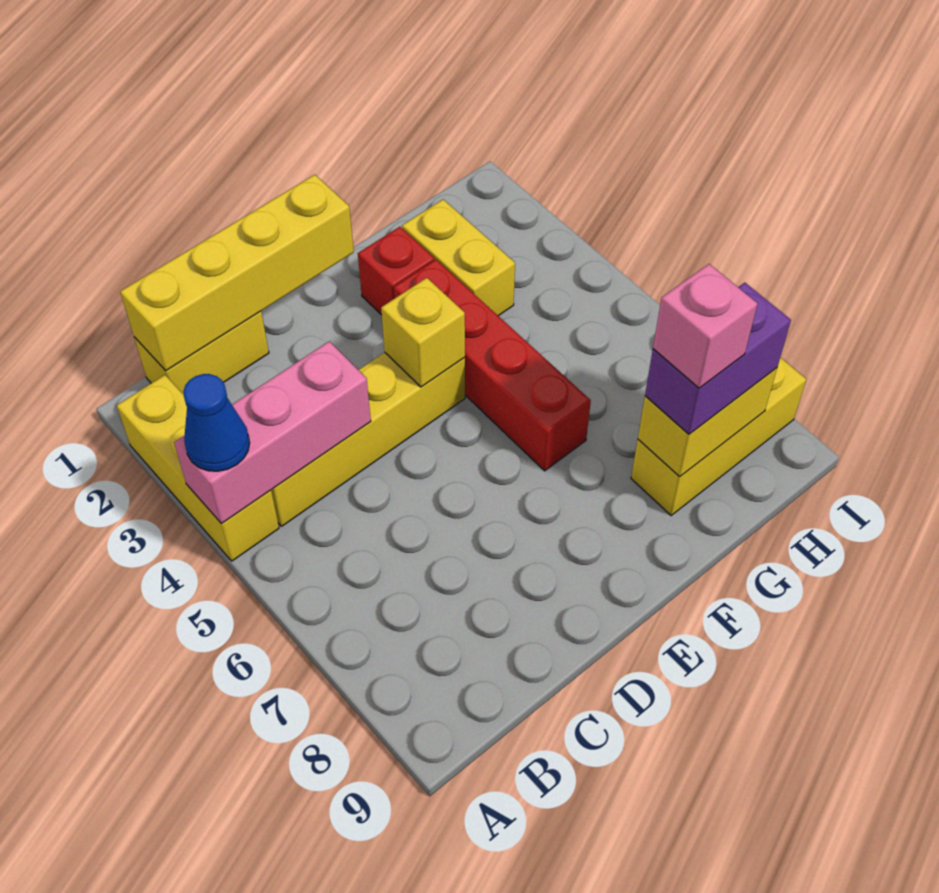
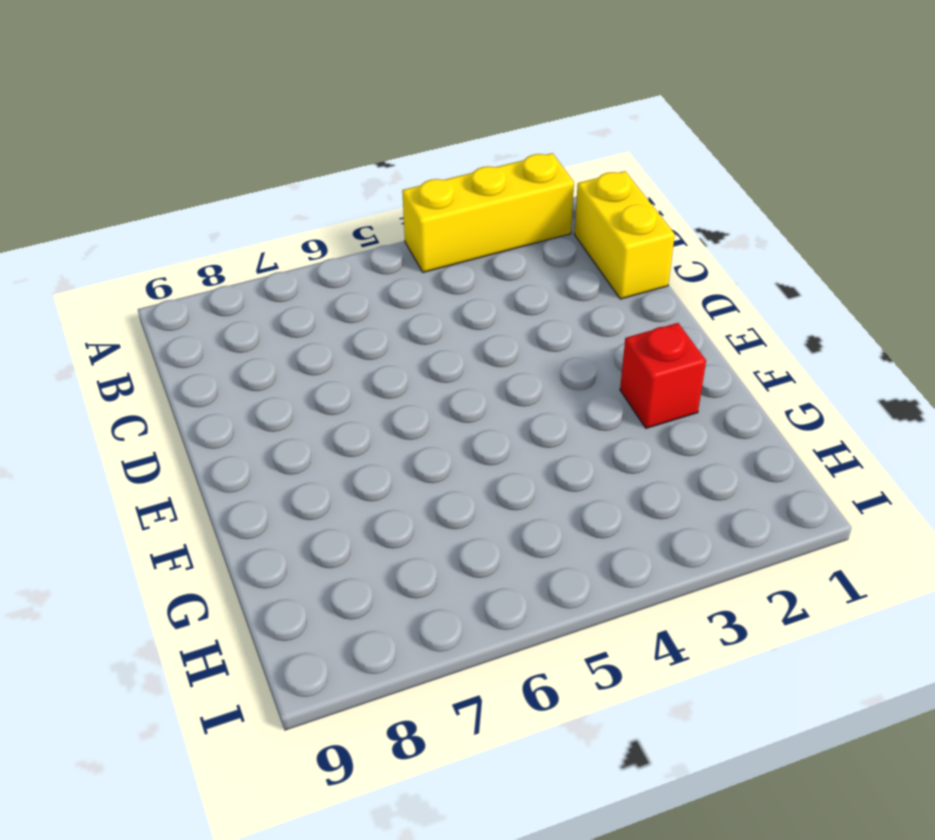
none -> yellow 1x4 brick [271,353,465,526]
none -> red 1x4 brick [394,260,591,471]
none -> yellow 1x2 brick [402,199,515,316]

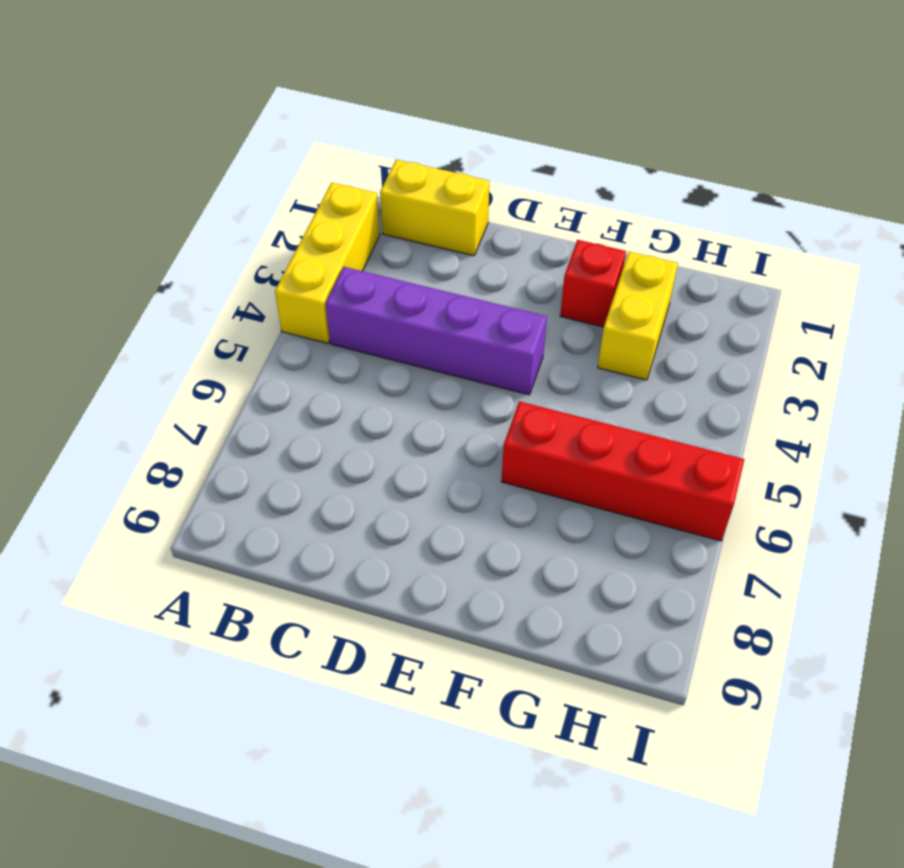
purple 1x4 brick [325,267,547,395] -> yellow 1x4 brick [271,353,465,526]
red 1x4 brick [501,401,744,541] -> red 1x4 brick turned to [394,260,591,471]
none -> yellow 1x3 brick [631,357,806,515]
none -> pink 1x3 brick [174,341,371,523]
none -> yellow 1x4 brick [120,175,354,371]

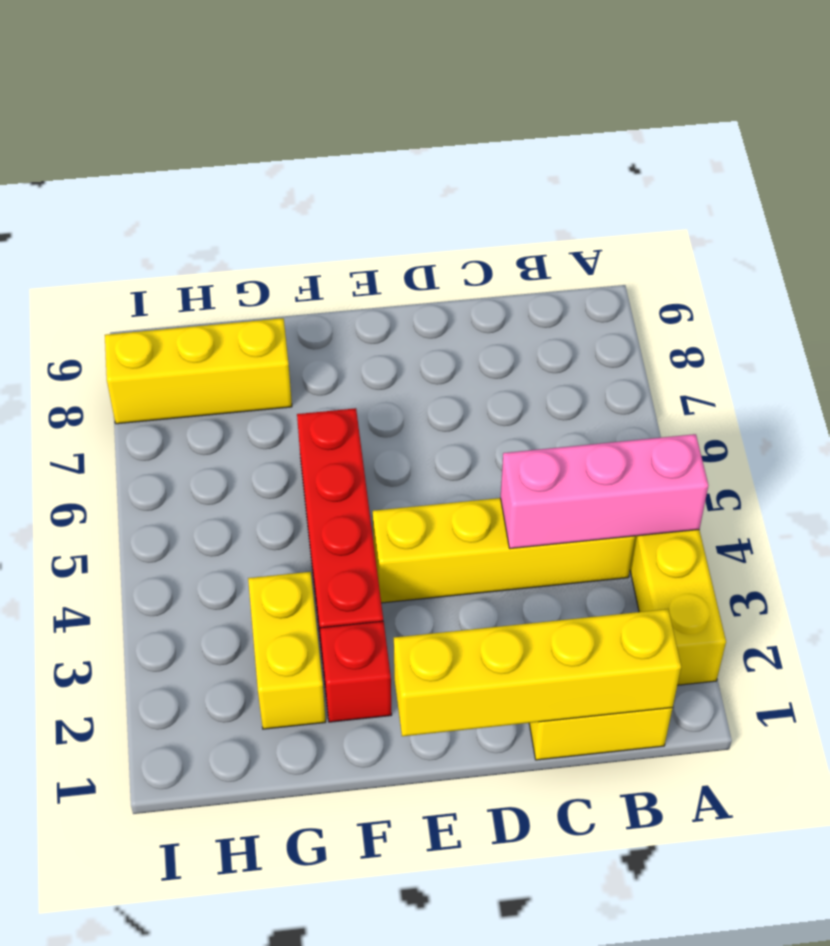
none -> yellow 1x1 brick [381,278,465,387]
none -> yellow 1x2 brick [638,368,777,477]
none -> blue 1x1 cone [183,374,250,471]

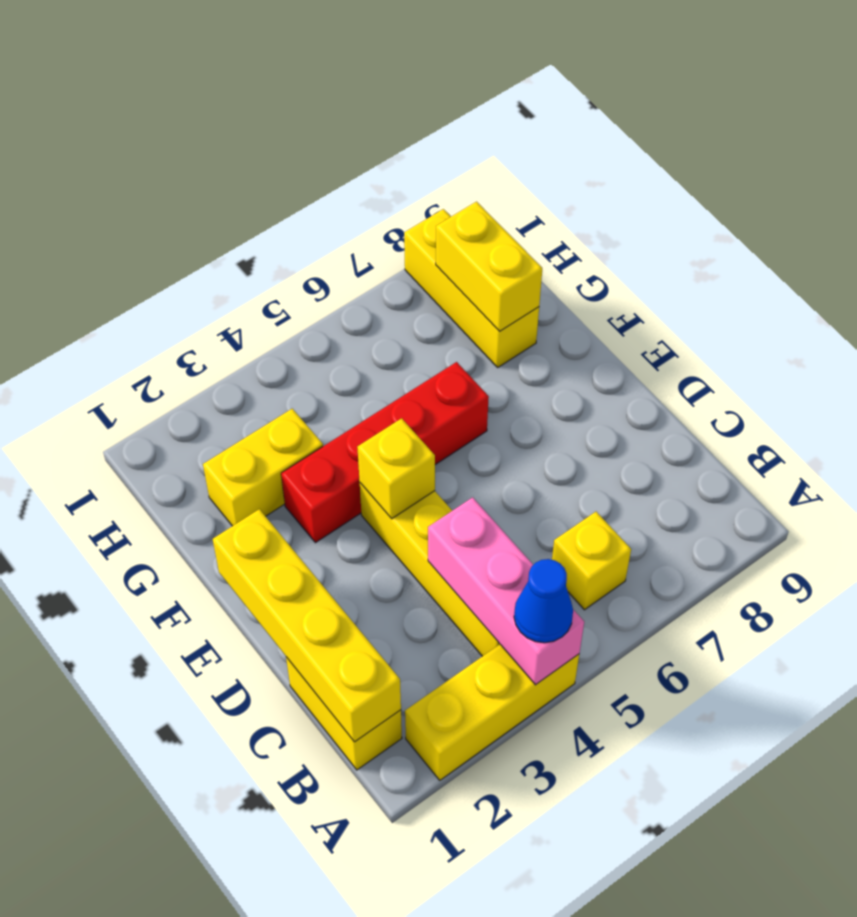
yellow 1x1 brick [552,512,631,610] -> none
none -> red 1x1 brick [358,227,434,315]
none -> purple 1x2 brick [645,283,791,434]
none -> pink 1x1 brick [653,264,758,388]

